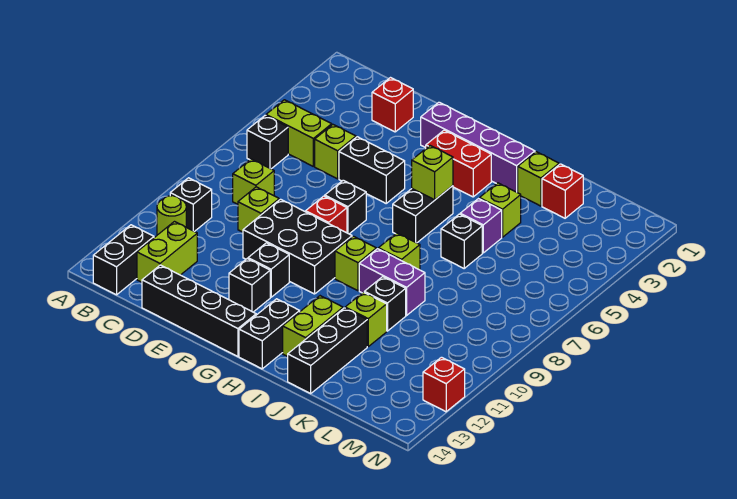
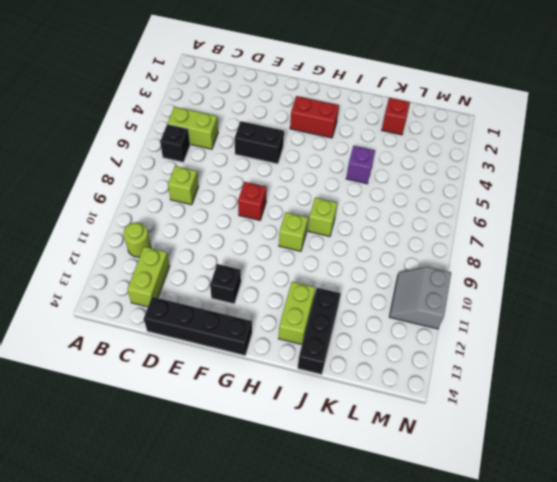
grey 2x2 slope [389,267,451,329] -> none
none -> black 1x1 brick [170,178,212,232]
none -> black 1x2 brick [93,225,154,295]
none -> red 1x1 brick [372,78,413,132]
none -> lime 1x1 brick [315,125,356,179]

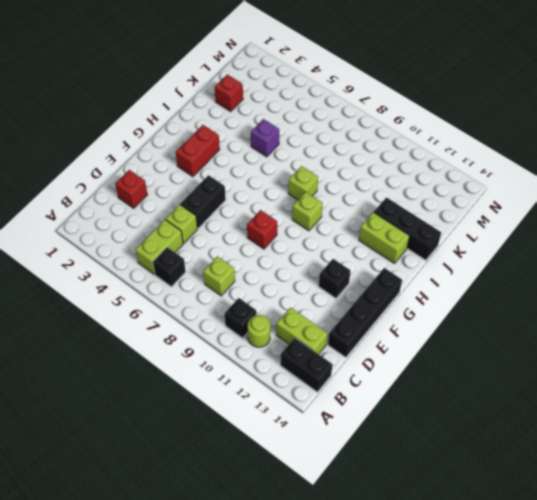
none -> lime 1x1 brick [238,187,279,232]
none -> black 2x3 brick [243,199,352,294]
none -> purple 1x4 brick [421,102,535,193]
none -> black 1x1 brick [325,180,366,234]

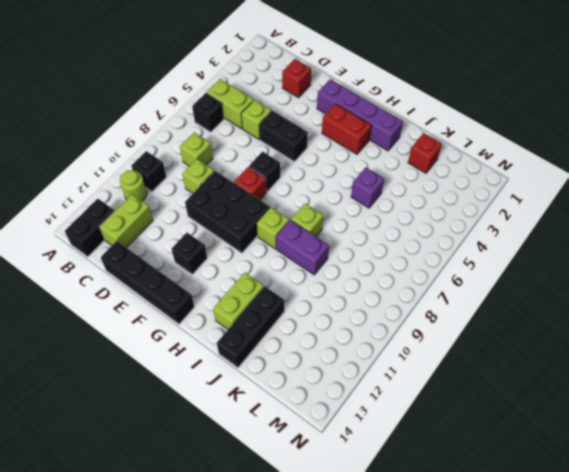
none -> black 1x1 brick [248,243,289,297]
none -> black 1x2 brick [393,186,453,243]
none -> black 1x2 brick [239,299,300,369]
none -> lime 1x1 brick [518,152,559,206]

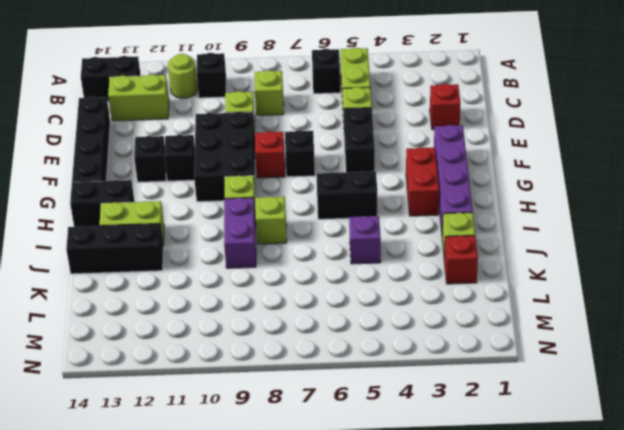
none -> lime 1x1 brick [479,183,521,237]
none -> black 1x1 brick [441,214,482,268]
none -> black 1x1 brick [364,277,406,331]
none -> lime 1x1 brick [345,292,387,346]

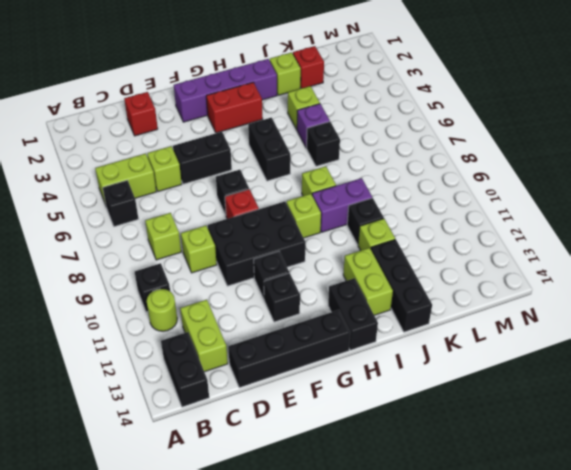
none -> red 1x1 brick [423,357,465,412]
none -> lime 1x1 brick [412,146,453,200]

